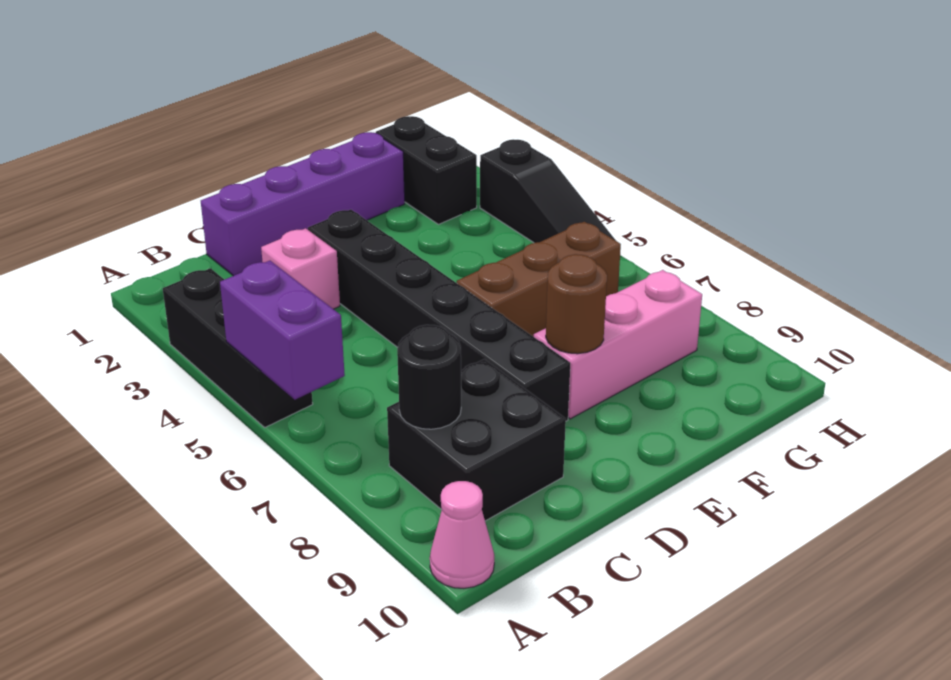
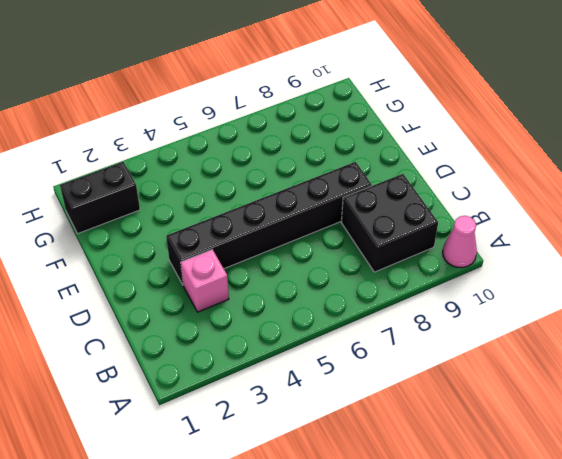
none -> black 1x3 brick [163,268,313,427]
none -> purple 1x4 brick [201,132,405,276]
none -> brown 1x3 brick [457,222,621,337]

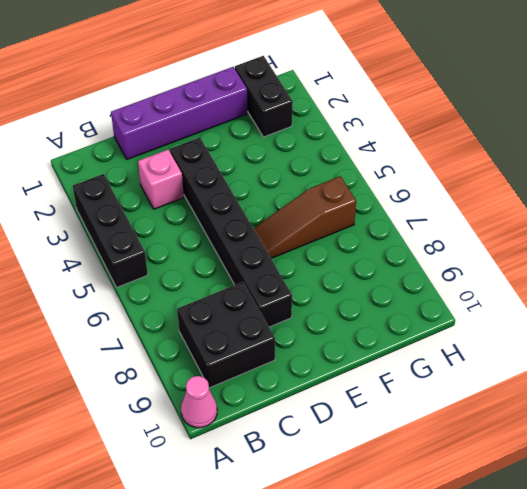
brown 1x3 slope [253,176,356,258] -> brown 1x3 brick [457,222,621,337]
none -> pink 1x3 brick [534,270,702,419]
none -> black 1x3 slope [480,139,616,243]
none -> purple 1x2 brick [220,261,345,400]

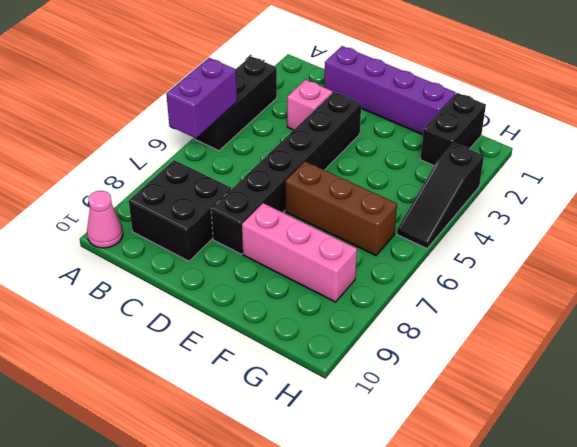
none -> black 1x1 round brick [397,325,461,429]
none -> brown 1x1 round brick [546,254,607,354]

